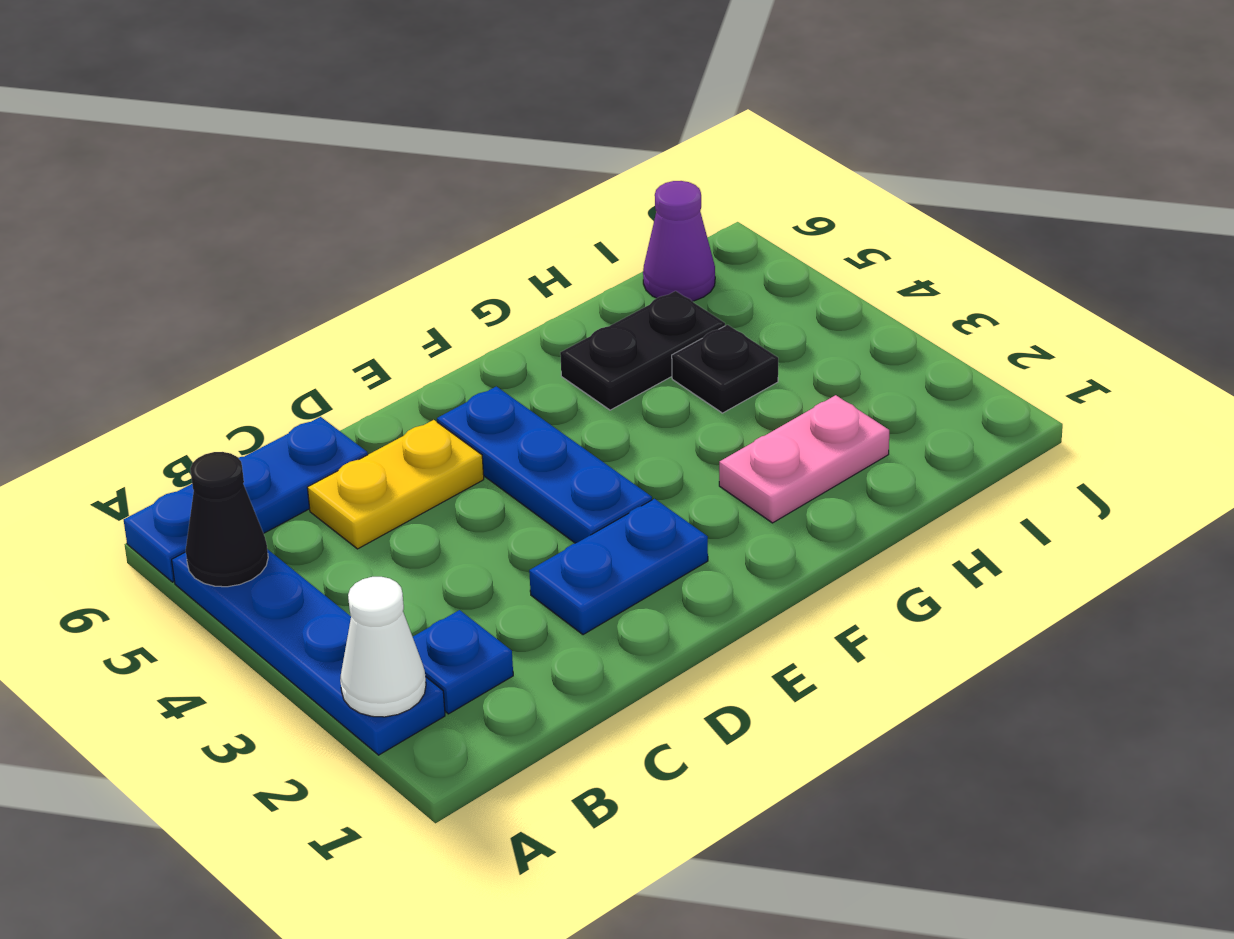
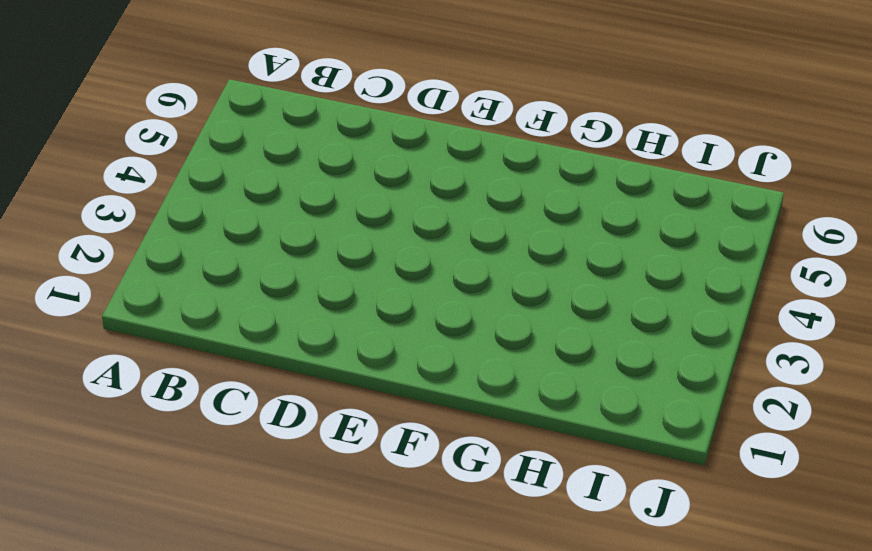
none -> blue 1x4 plate [172,549,445,755]
none -> blue 1x3 plate [124,417,368,582]
none -> blue 1x1 plate [413,610,513,714]

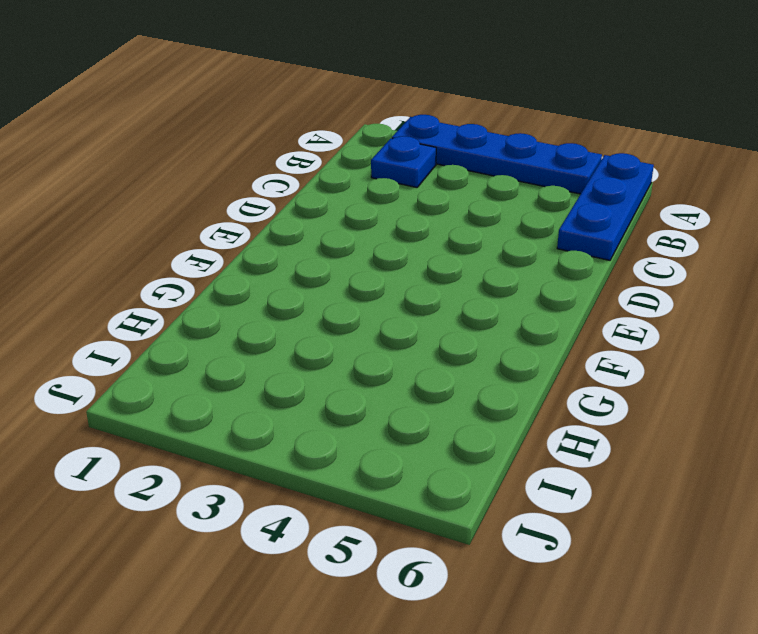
none -> yellow 1x2 plate [307,420,484,549]
none -> blue 1x2 plate [529,499,708,635]
none -> blue 1x3 plate [437,386,652,543]

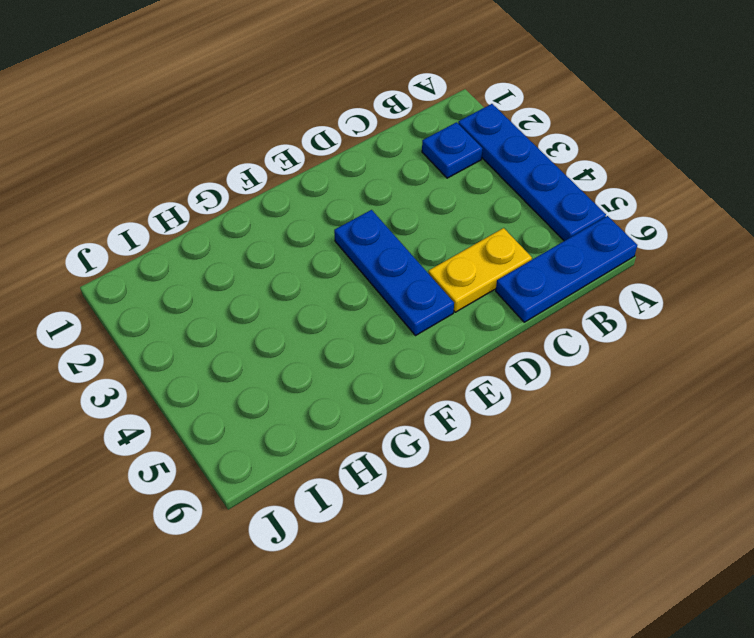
none -> blue 1x2 plate [529,499,708,635]
none -> pink 1x2 plate [719,395,889,523]
none -> black 1x2 plate [560,291,725,410]

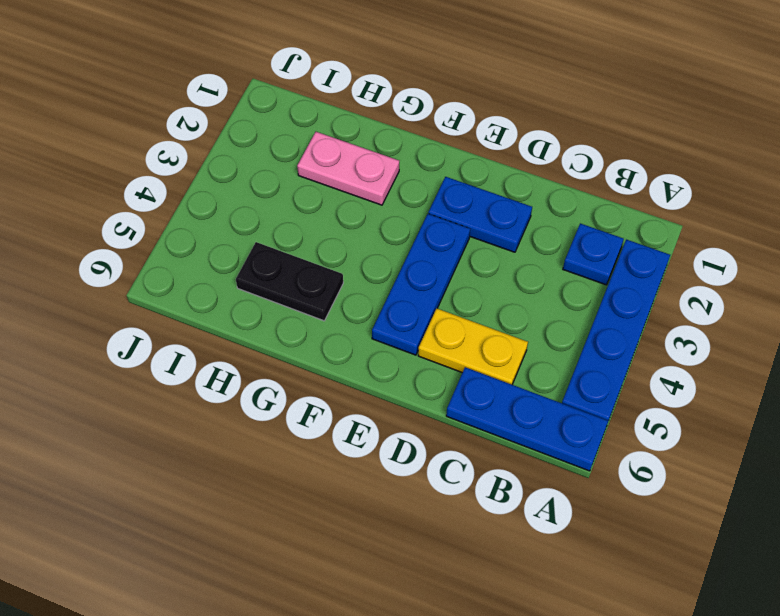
none -> black 1x1 plate [672,325,778,413]
none -> purple 1x1 cone [643,181,715,301]
none -> white 1x1 cone [340,577,426,717]

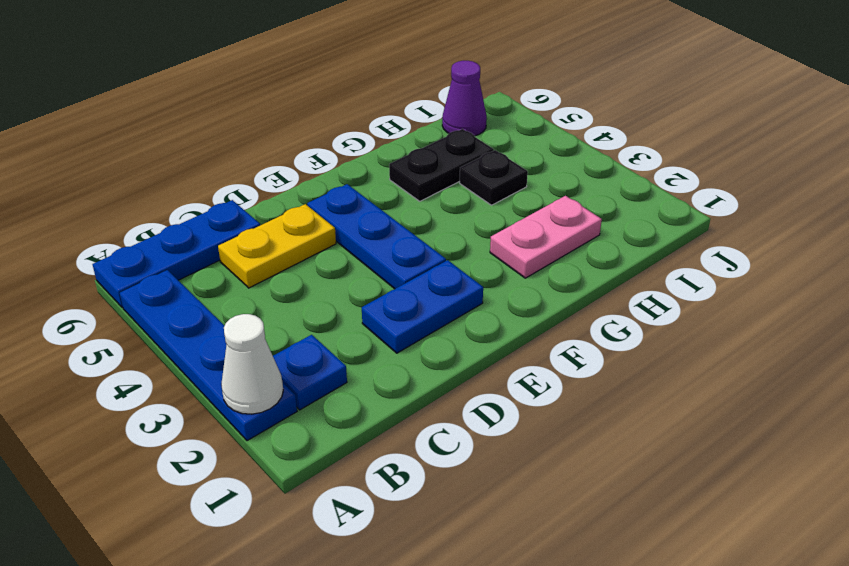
none -> black 1x1 cone [186,452,268,587]

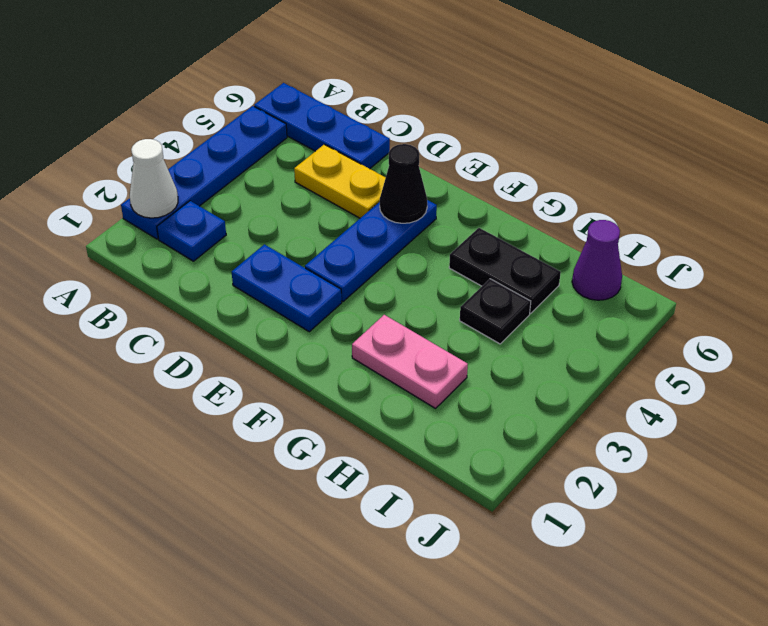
black 1x1 cone [380,144,427,223] -> black 1x1 cone moved to [186,452,268,587]

